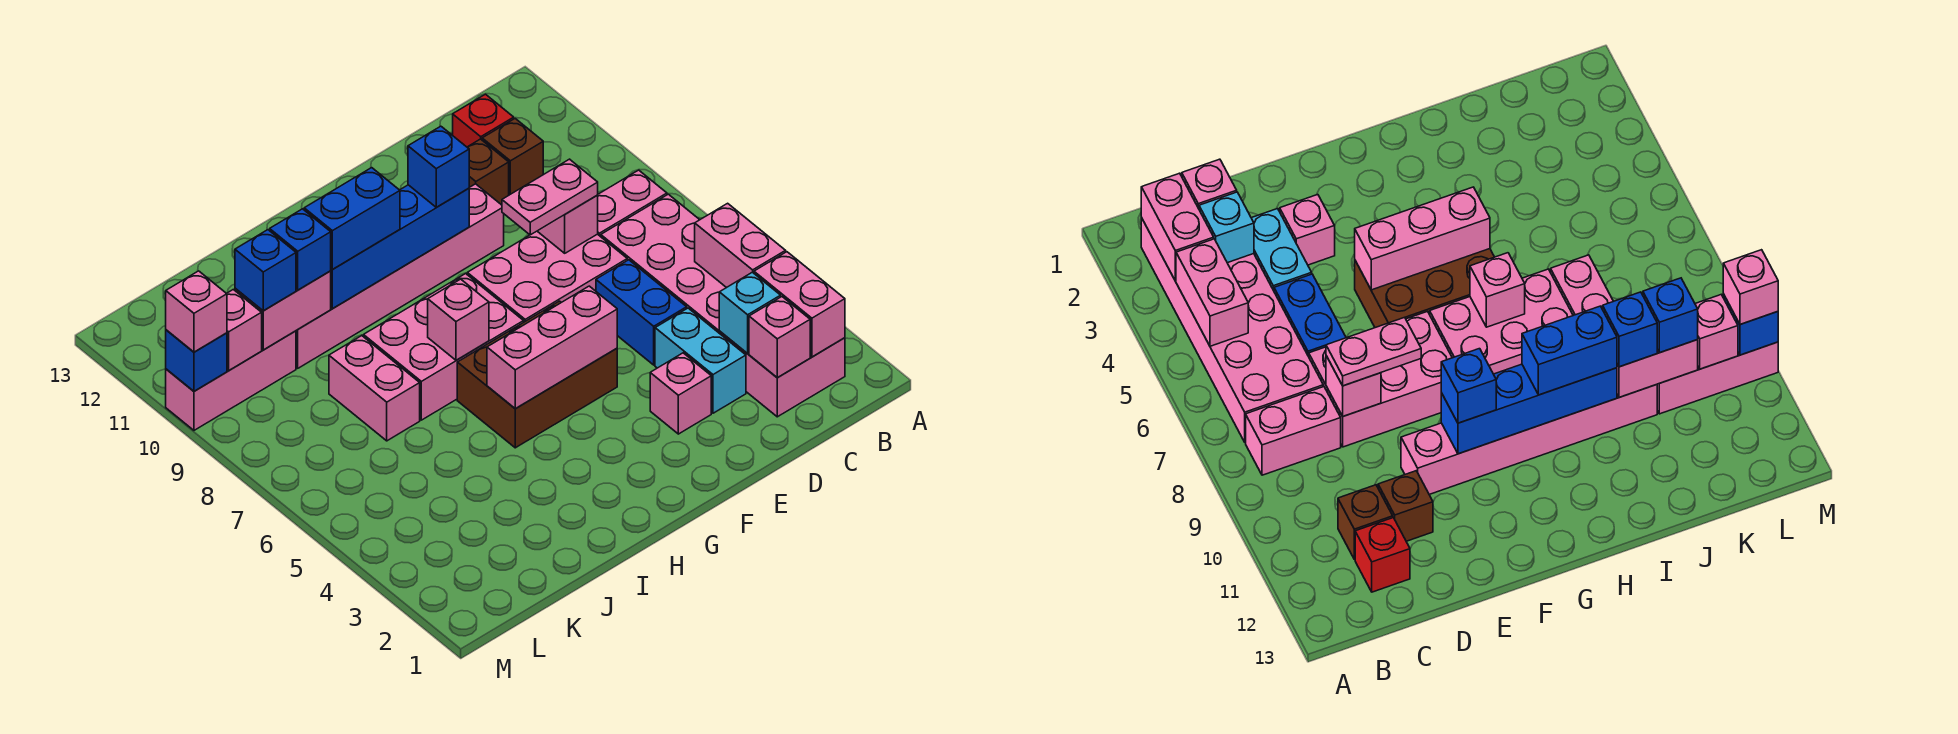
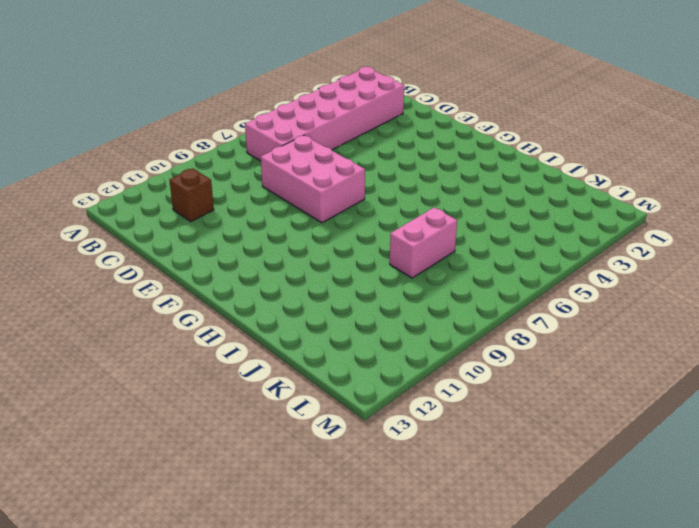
none -> pink 1x2 brick [598,170,667,237]
none -> red 1x1 brick [453,94,514,147]
none -> cyan 1x2 brick [655,308,746,413]
none -> blue 1x2 brick [596,260,687,365]

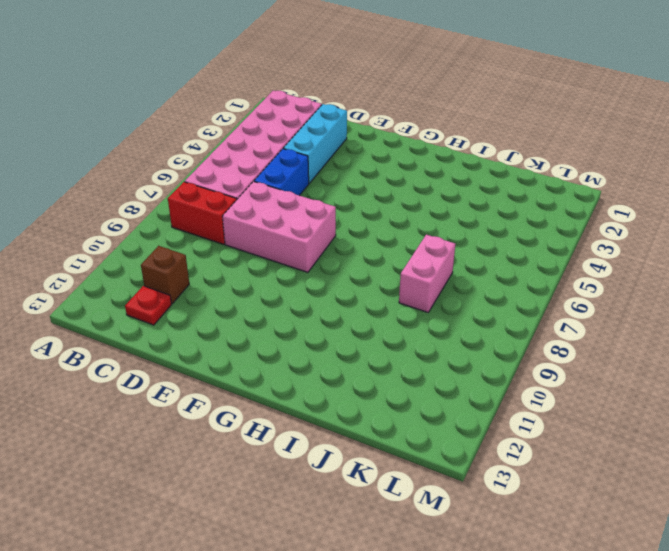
red 1x2 brick [168,182,237,244] -> pink 1x2 brick [598,170,667,237]
red 1x1 plate [125,286,172,325] -> red 1x1 brick [453,94,514,147]
cyan 1x3 brick [283,104,347,183] -> cyan 1x2 brick [655,308,746,413]
none -> brown 1x1 brick [467,139,509,205]
none -> pink 1x1 brick [650,353,711,434]
none -> pink 1x6 brick [296,184,504,368]
none -> brown 2x3 brick [457,301,617,448]

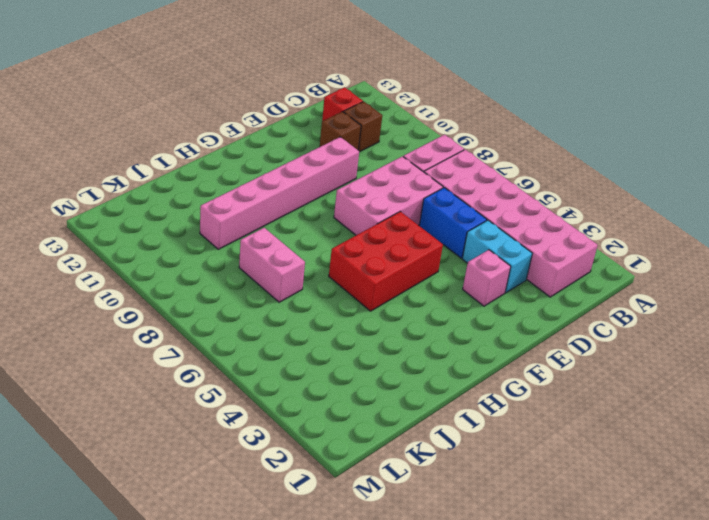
red 2x3 brick [329,211,443,311] -> brown 2x3 brick [457,301,617,448]
none -> pink 2x3 brick [364,274,524,420]
none -> pink 1x3 brick [166,331,296,430]
none -> pink 1x2 brick [754,252,845,357]
none -> pink 1x2 brick [695,203,786,288]

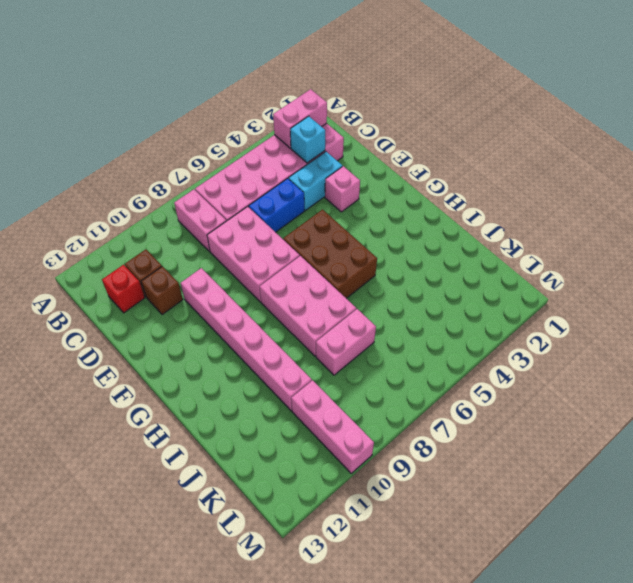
none -> pink 1x2 brick [695,203,786,288]
none -> pink 1x1 brick [749,297,810,377]
none -> pink 1x1 brick [538,195,598,253]
none -> pink 1x3 brick [487,286,617,408]

